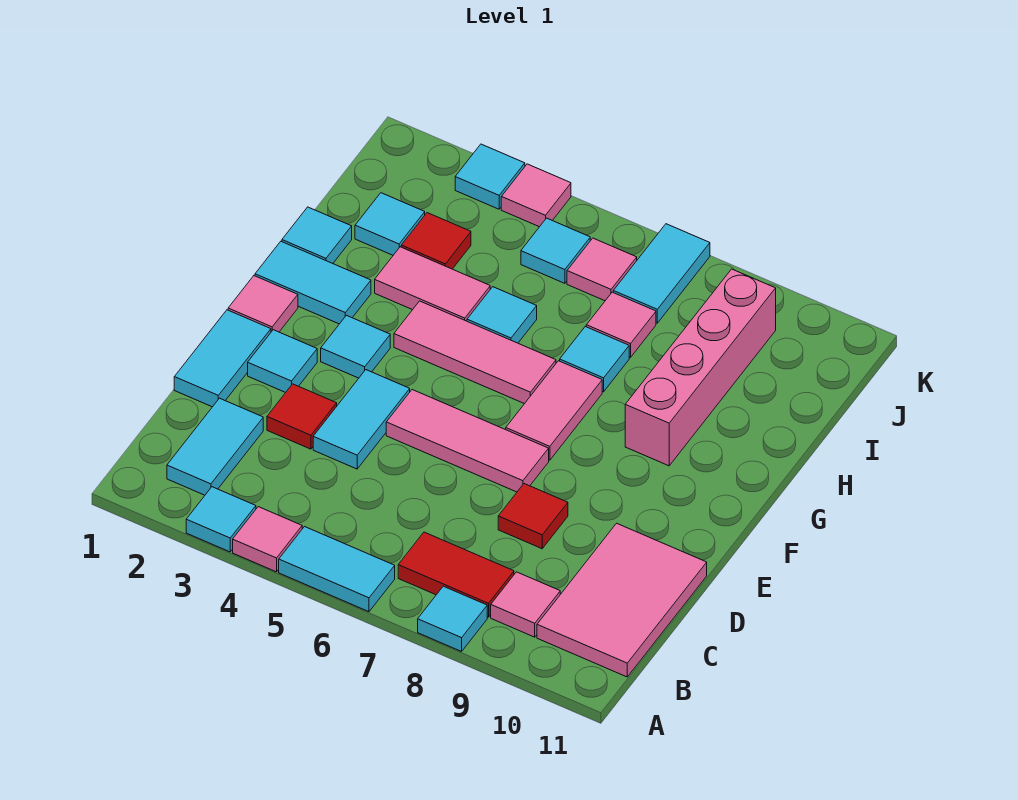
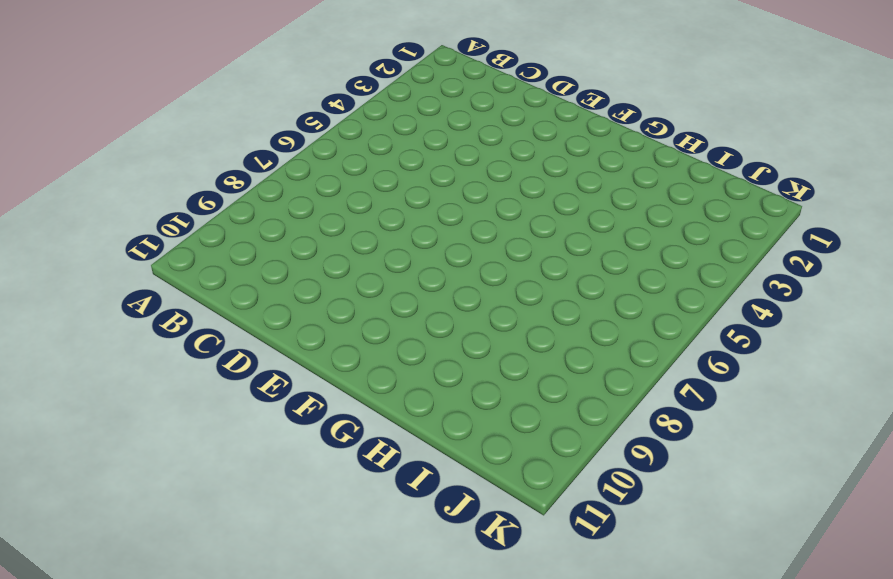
none -> cyan 1x1 tile [186,487,256,552]
none -> pink 1x1 tile [233,507,302,572]
none -> cyan 1x2 tile [279,527,395,612]
none -> cyan 1x1 tile [418,586,487,652]

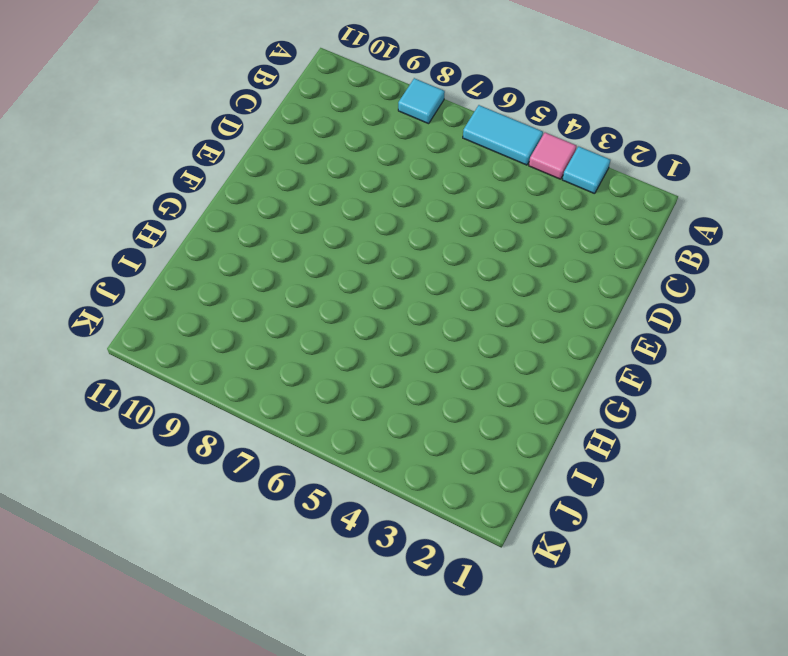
none -> cyan 1x2 tile [167,398,263,495]
none -> red 1x2 tile [398,532,514,617]
none -> pink 1x1 tile [491,572,560,637]
none -> pink 2x3 tile [537,523,707,677]

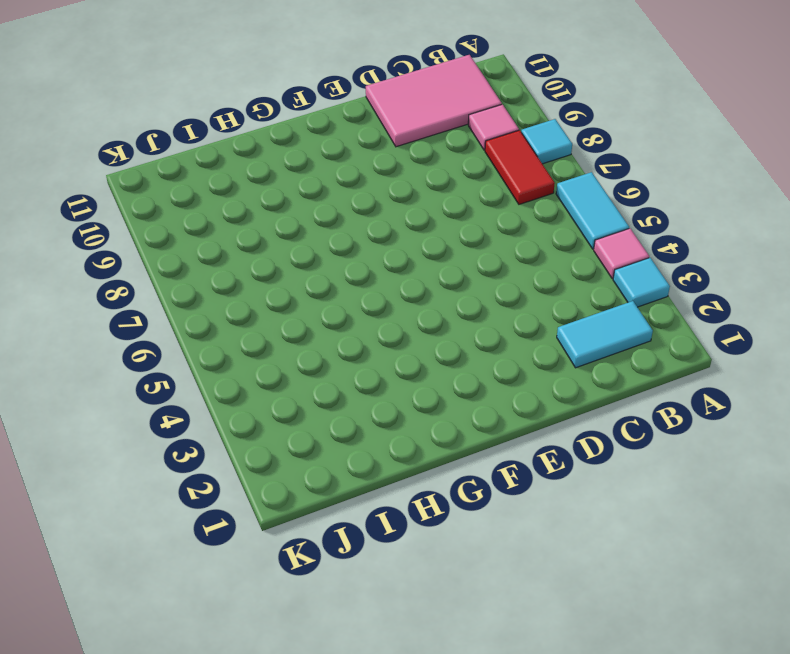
none -> cyan 1x2 tile [174,310,271,407]
none -> red 1x1 tile [267,384,337,449]
none -> cyan 1x2 tile [313,370,410,469]
none -> red 1x1 tile [498,484,568,549]

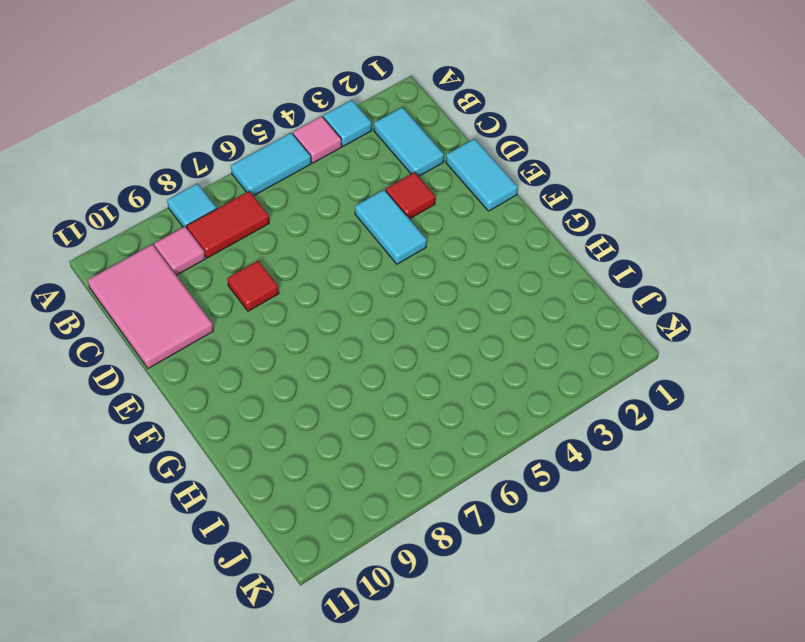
none -> cyan 1x1 tile [248,330,317,393]
none -> pink 1x3 tile [386,390,549,492]
none -> pink 1x1 tile [228,276,298,332]
none -> cyan 1x1 tile [321,315,390,378]

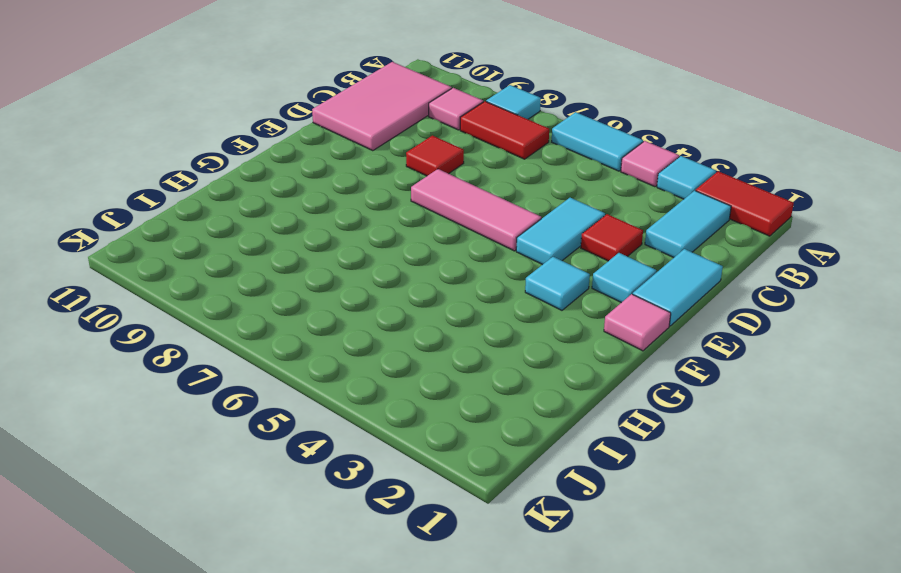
red 1x2 tile [696,171,794,236] -> none
none -> pink 1x2 tile [506,361,602,460]
none -> cyan 1x2 tile [255,242,371,324]
none -> pink 1x3 tile [394,301,556,404]
none -> pink 1x4 brick [625,269,776,466]

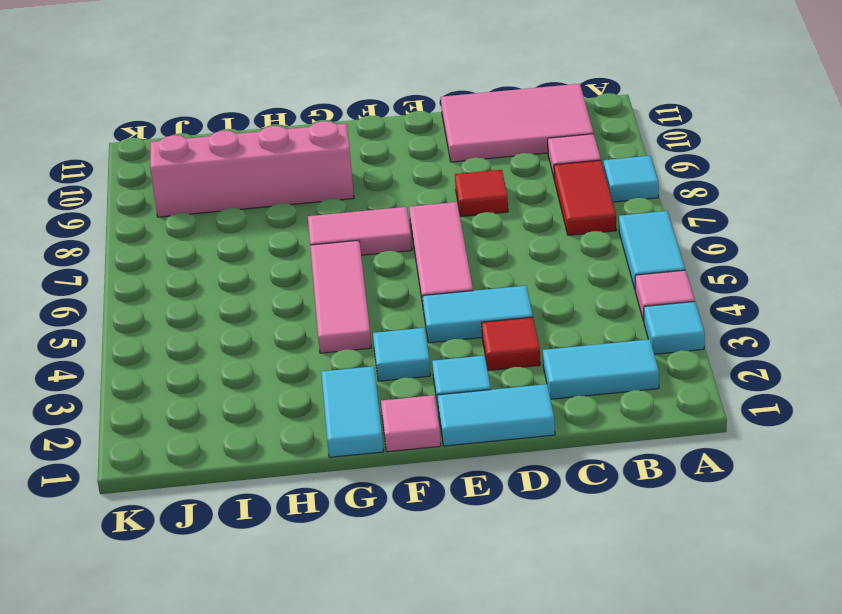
none -> cyan 1x1 tile [282,207,352,263]
none -> pink 1x2 tile [375,247,490,321]
none -> cyan 1x1 tile [467,287,537,343]
none -> cyan 1x1 tile [560,327,629,392]

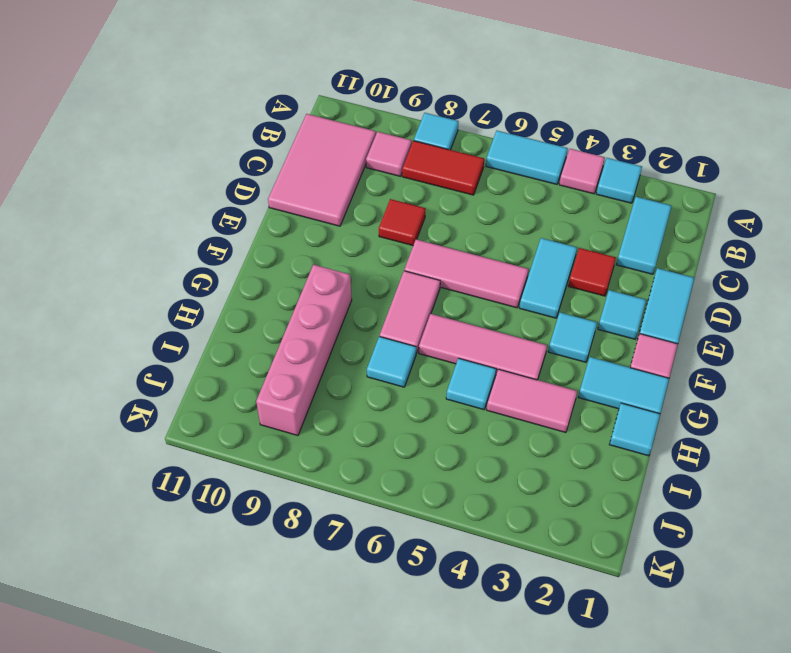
none -> cyan 1x1 tile [355,193,425,255]
none -> red 1x1 tile [401,213,471,269]
none -> pink 1x1 tile [586,292,656,358]
none -> cyan 1x1 tile [521,218,590,283]

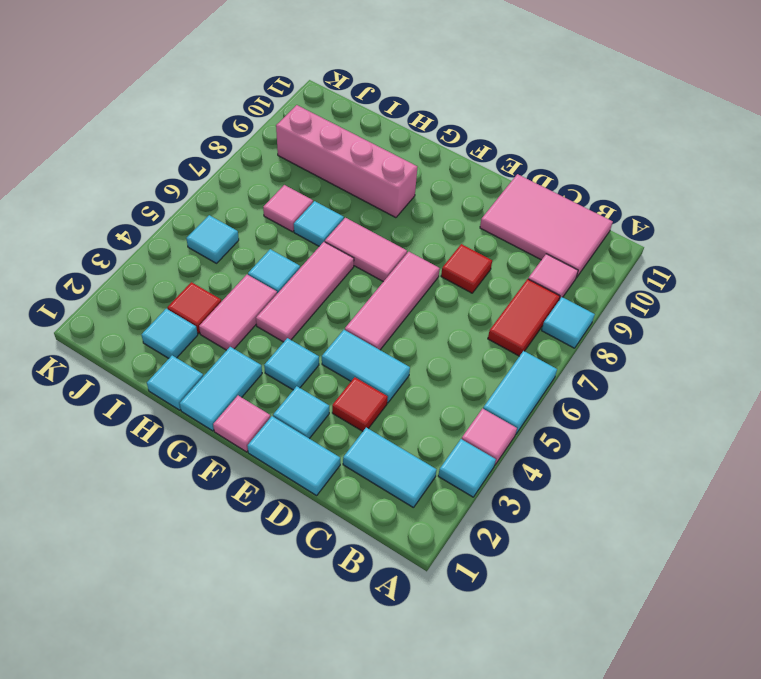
none -> pink 1x1 tile [567,238,637,301]
none -> cyan 1x2 tile [613,224,710,323]
none -> cyan 1x1 tile [455,144,525,209]
none -> pink 1x1 tile [501,164,571,227]

